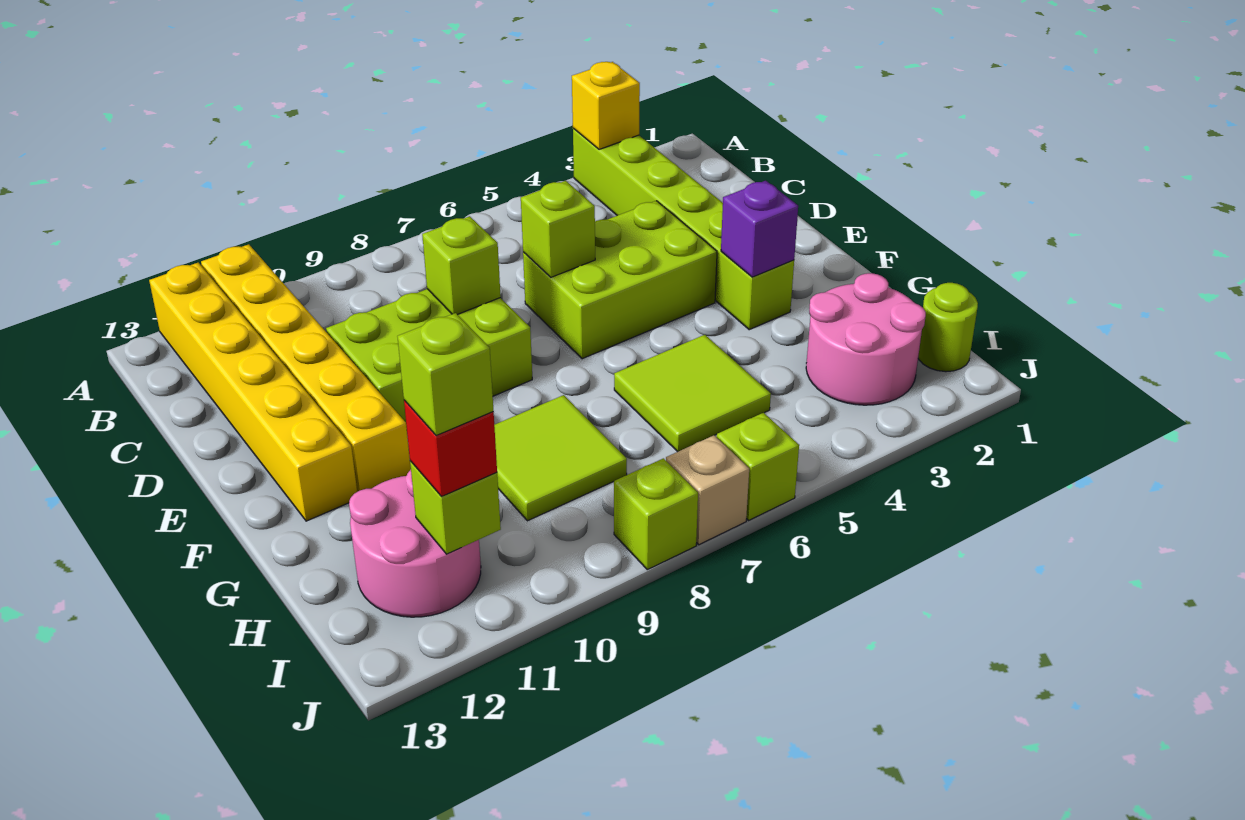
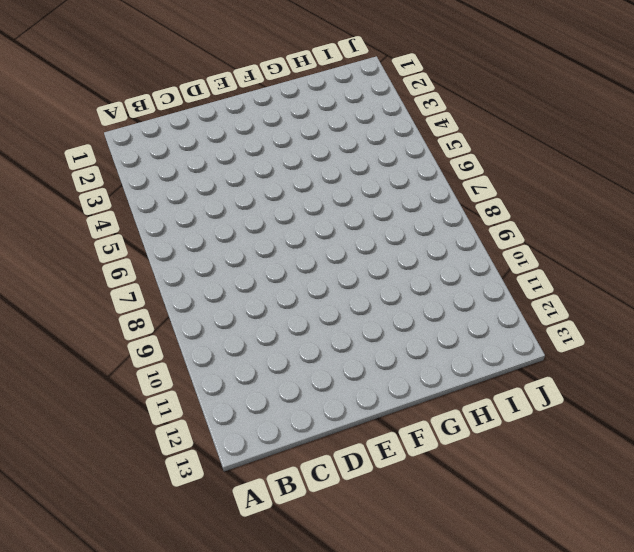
none -> lime 1x6 brick [573,128,794,330]
none -> yellow 1x6 brick [201,244,411,492]
none -> yellow 1x6 brick [149,263,357,521]

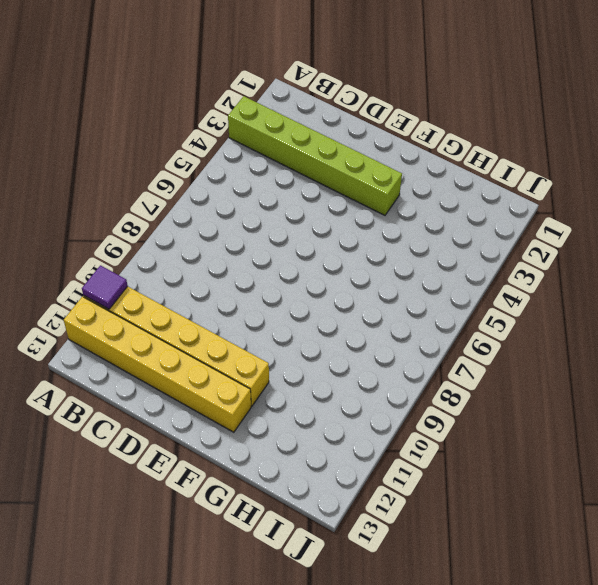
purple 1x1 tile [82,265,127,309] -> none
none -> lime 2x3 brick [523,201,717,359]
none -> lime 2x3 brick [326,289,532,427]
none -> lime 2x2 tile [614,335,771,452]

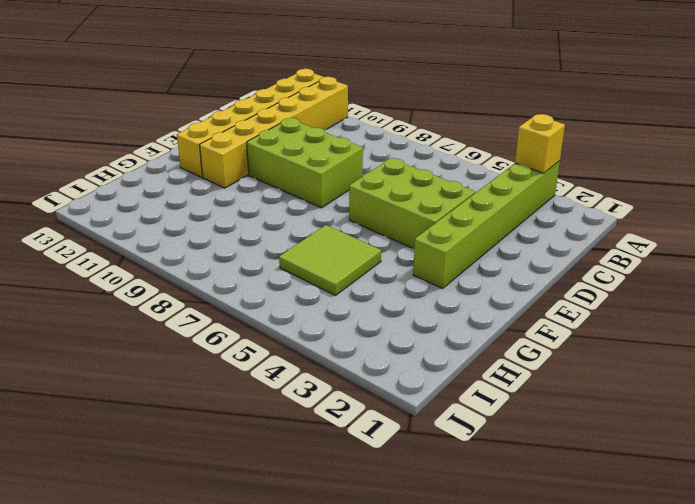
none -> lime 2x2 tile [494,395,627,521]
none -> pink 2x2 round brick [806,273,926,405]
none -> pink 2x2 round brick [349,470,481,617]

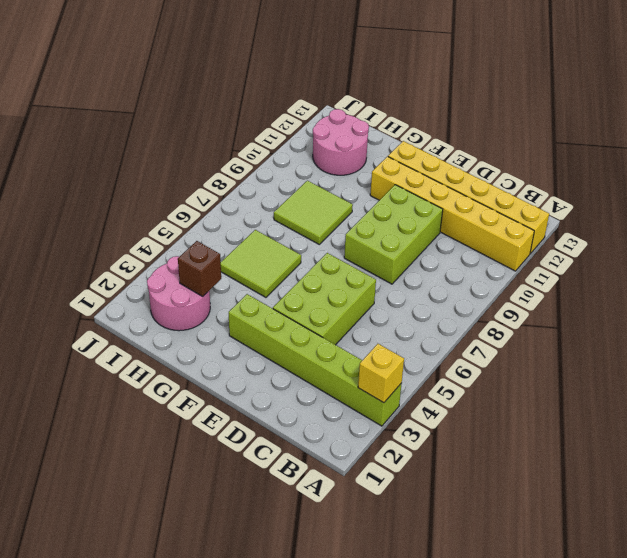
brown 1x1 brick [178,241,221,297] -> none
none -> lime 1x1 round brick [918,283,978,372]
none -> lime 1x1 brick [716,413,799,520]
none -> tan 1x1 brick [666,435,749,545]

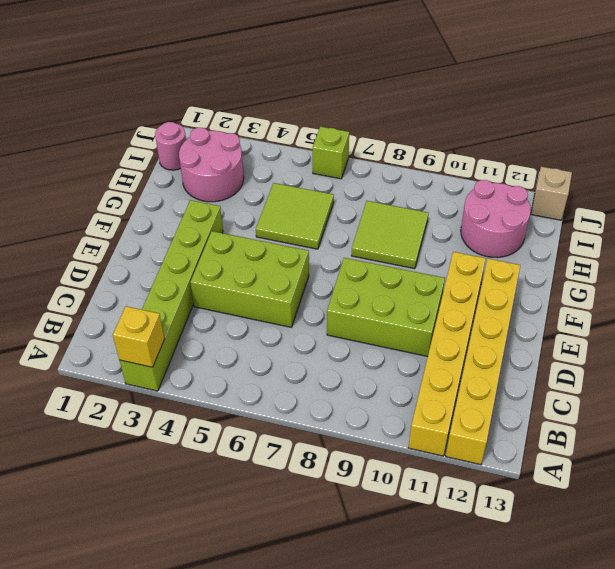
pink 1x1 round brick [155,122,186,170] -> lime 1x1 round brick [918,283,978,372]
tan 1x1 brick [531,167,572,220] -> tan 1x1 brick moved to [666,435,749,545]
none -> lime 1x1 brick [614,458,698,570]
none -> lime 1x1 brick [521,181,595,277]
none -> lime 1x1 brick [422,216,501,315]

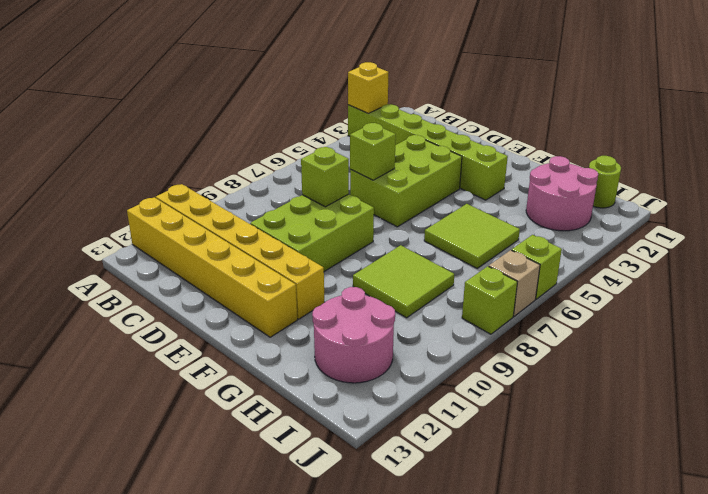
none -> purple 1x1 brick [721,181,798,277]
none -> lime 1x1 brick [410,461,501,554]
none -> red 1x1 brick [404,400,497,497]

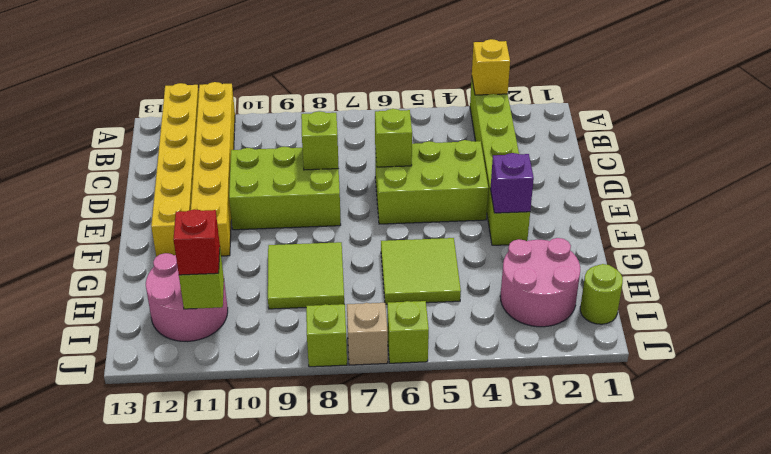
none -> lime 1x1 brick [397,313,493,436]

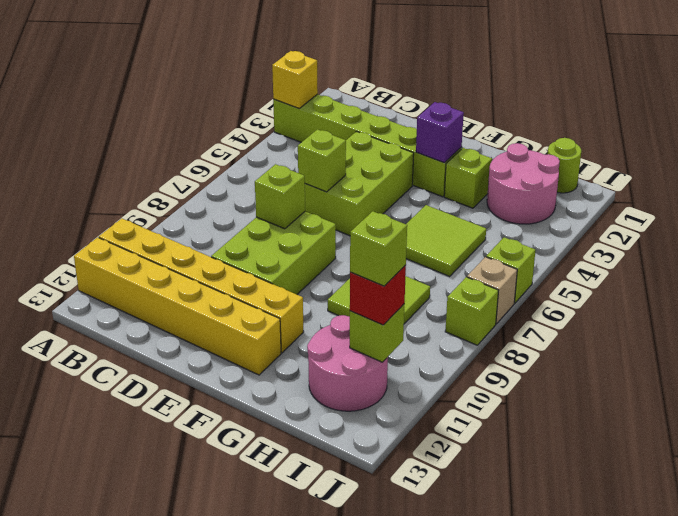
lime 1x1 brick [444,148,492,208] -> none

